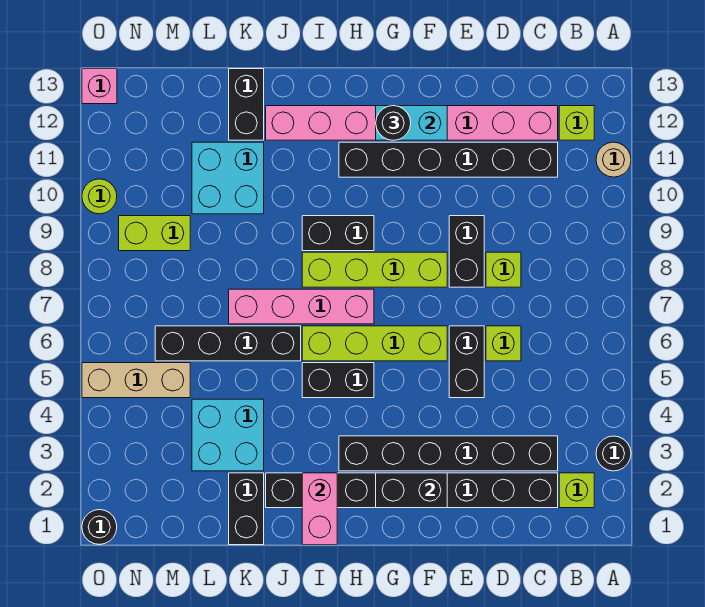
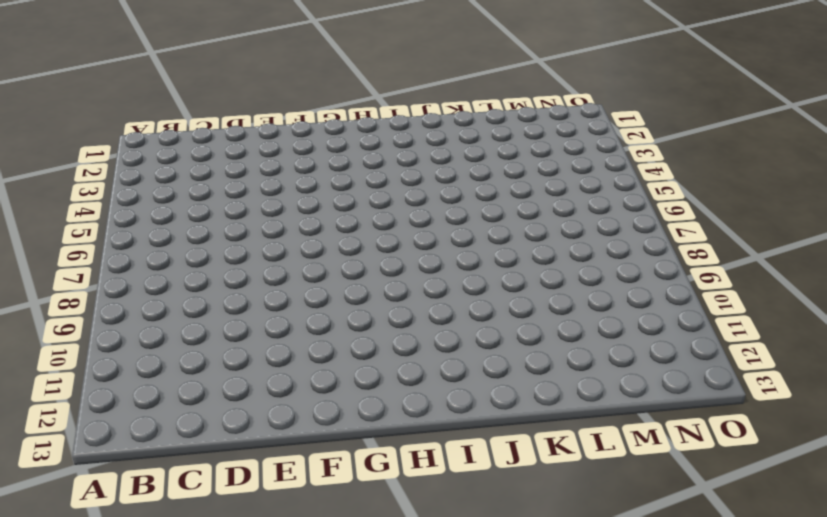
none -> black 1x1 round brick [596,436,631,471]
none -> tan 1x1 round brick [596,142,631,177]
none -> lime 1x1 brick [559,473,594,508]
none -> lime 1x1 brick [559,106,594,140]

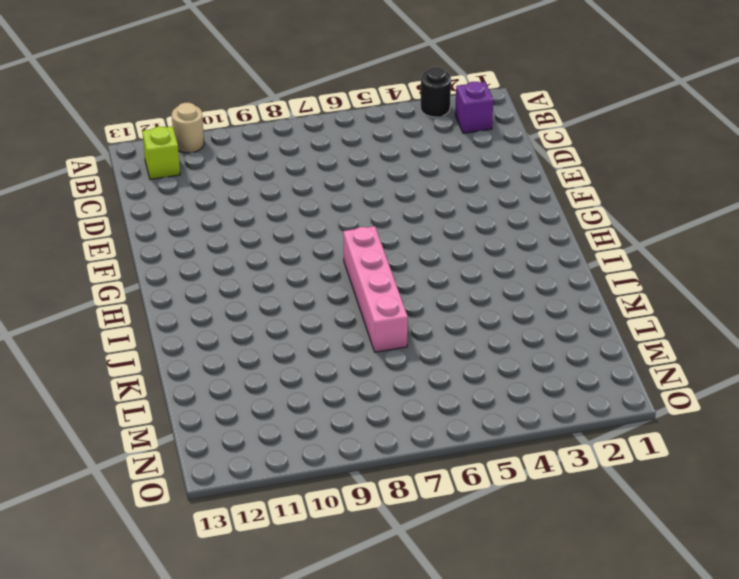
purple 1x1 brick [455,82,493,133] -> lime 1x1 brick [559,473,594,508]
none -> black 1x8 brick [266,473,558,508]
none -> black 1x6 brick [339,436,558,471]
none -> black 1x6 brick [339,142,558,177]
none -> pink 1x8 brick [266,106,558,140]

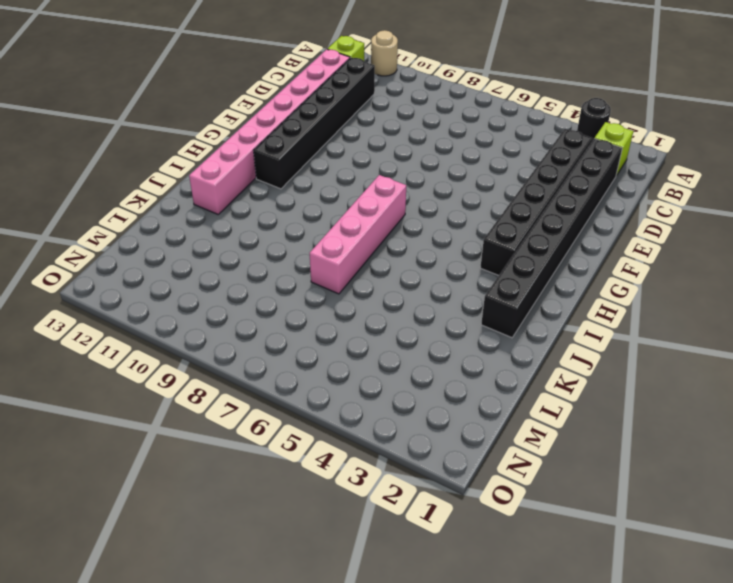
none -> lime 1x1 brick [486,326,521,361]
none -> lime 1x1 brick [486,252,521,287]
none -> black 1x2 brick [449,326,484,398]
none -> black 1x2 brick [449,216,484,287]

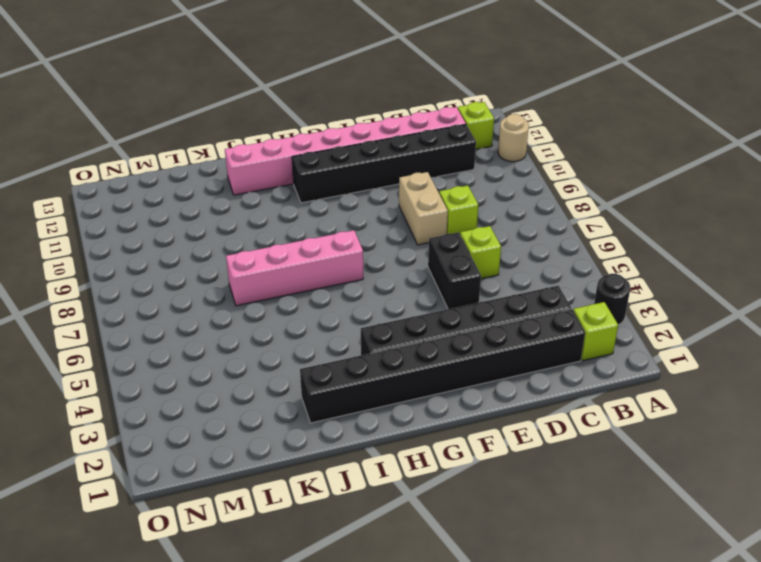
tan 1x2 brick [399,172,448,245] -> black 1x2 brick [449,216,484,287]
none -> lime 1x4 brick [302,326,447,361]
none -> lime 1x4 brick [302,252,447,287]
none -> black 1x2 brick [302,363,374,398]
none -> black 1x2 brick [302,216,374,251]

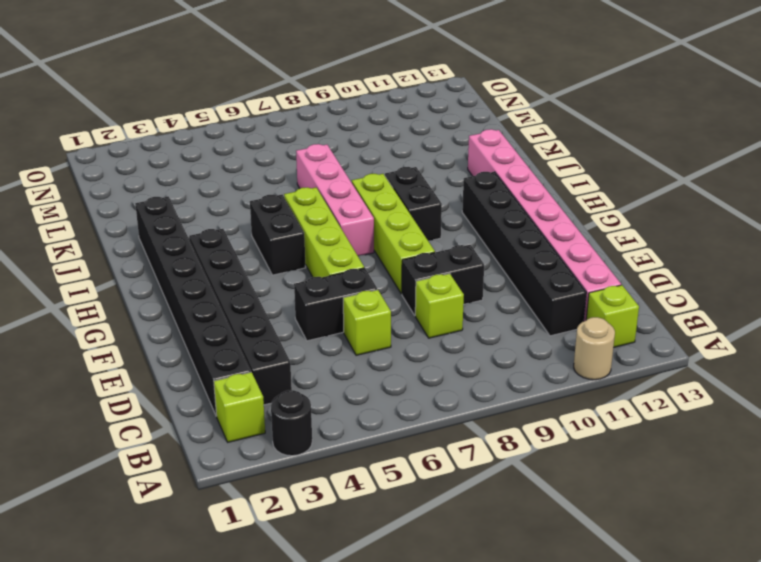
none -> black 1x4 brick [155,326,301,361]
none -> black 1x2 brick [229,473,264,545]
none -> cyan 2x2 brick [192,399,264,471]
none -> cyan 2x2 brick [192,142,264,214]

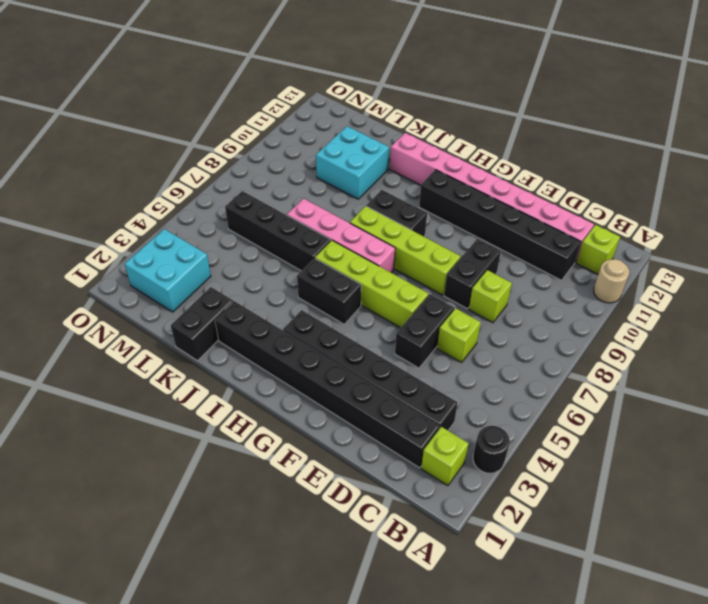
cyan 2x2 brick [125,229,211,312] -> cyan 2x2 brick moved to [192,399,264,471]
none -> black 1x2 brick [229,69,264,140]
none -> tan 1x3 brick [82,363,190,398]
none -> lime 1x2 brick [119,216,190,251]
none -> black 1x1 round brick [82,510,117,544]

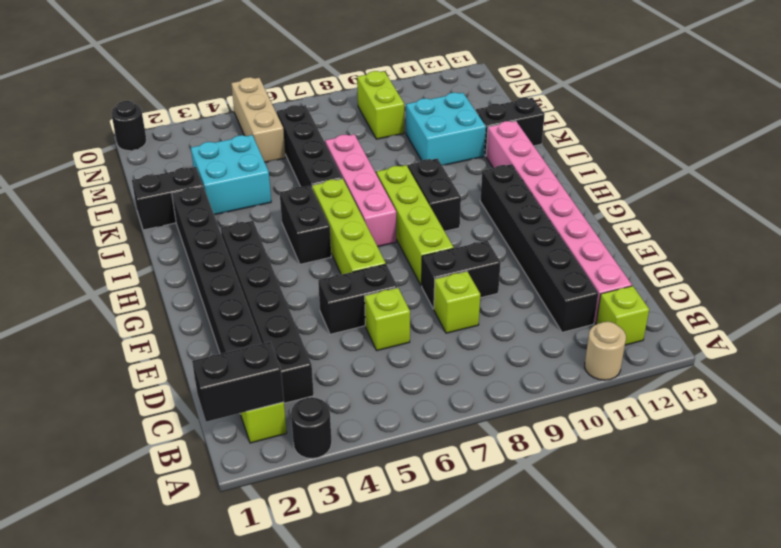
black 1x2 brick [192,342,284,422] -> black 1x2 brick turned to [376,473,447,508]
none -> lime 1x1 round brick [82,179,117,214]
none -> pink 1x1 brick [82,69,117,104]
none -> cyan 1x2 brick [376,106,447,140]
none -> pink 1x2 brick [302,473,337,545]

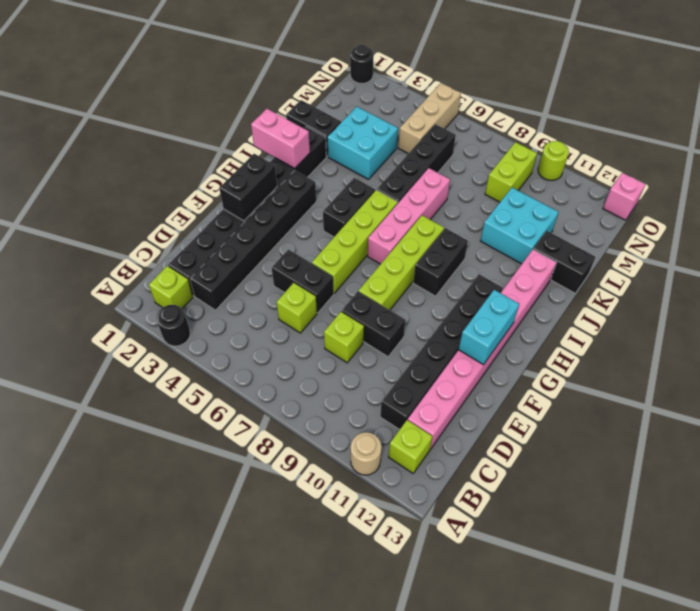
none -> black 1x1 round brick [376,106,411,140]

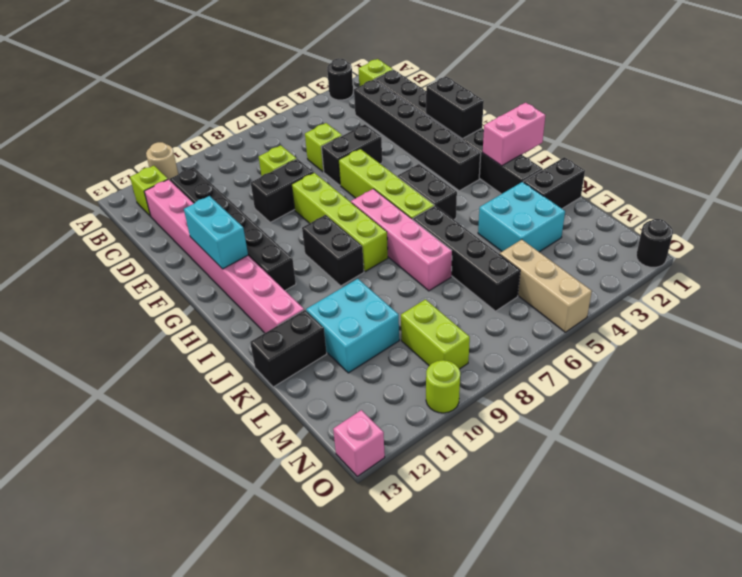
none -> black 1x1 round brick [376,106,411,140]

